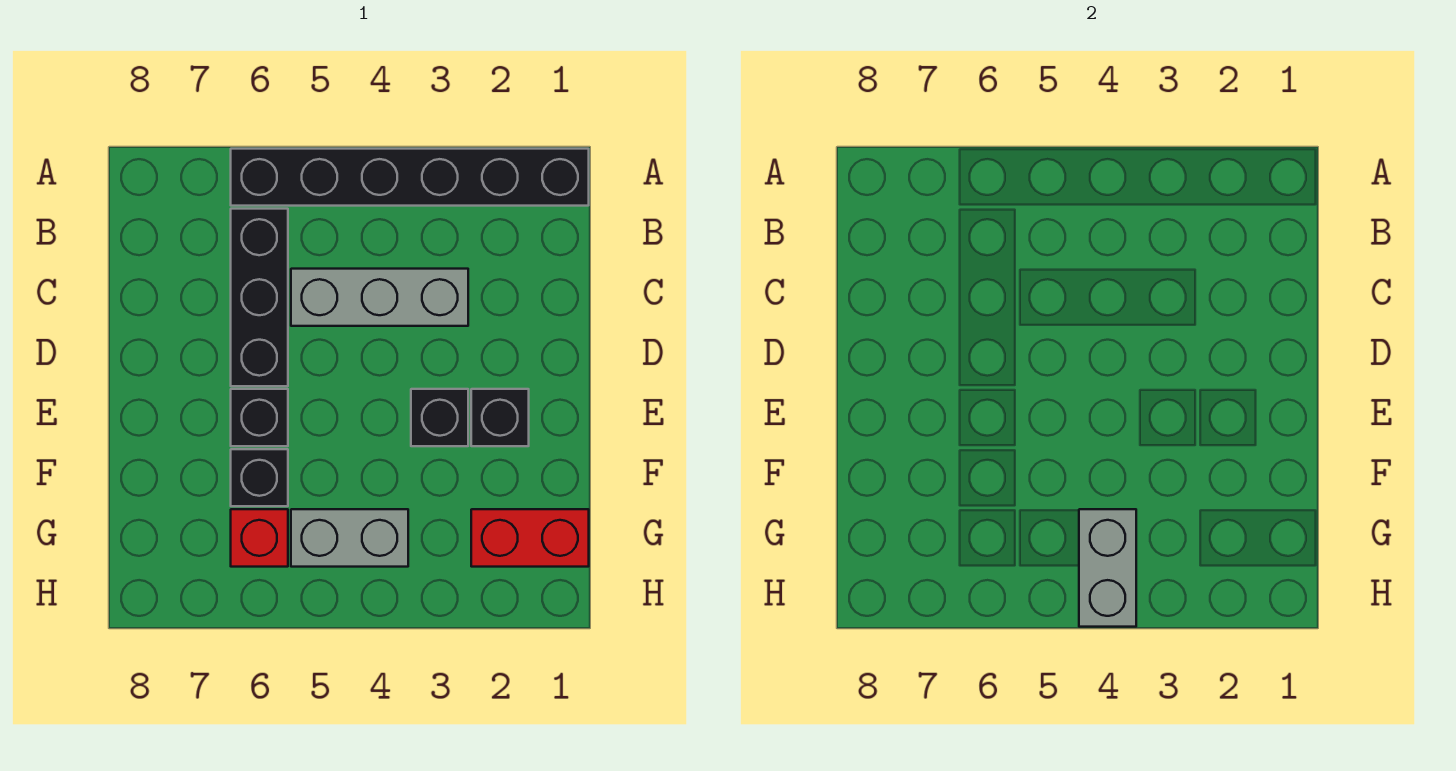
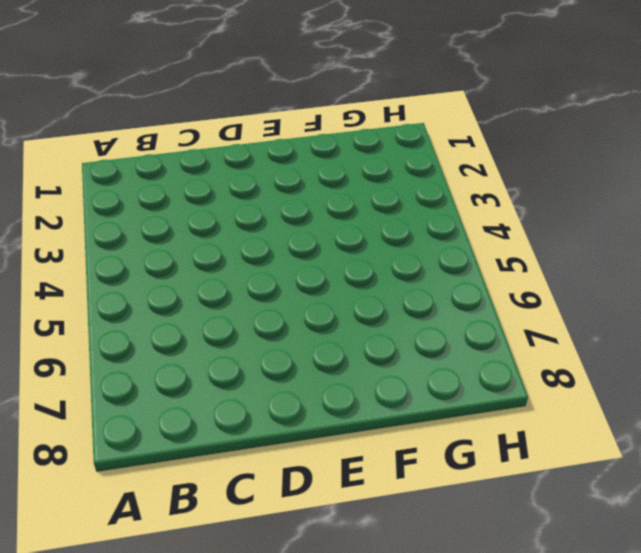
none -> black 1x6 brick [231,149,589,206]
none -> black 1x3 brick [231,209,288,386]

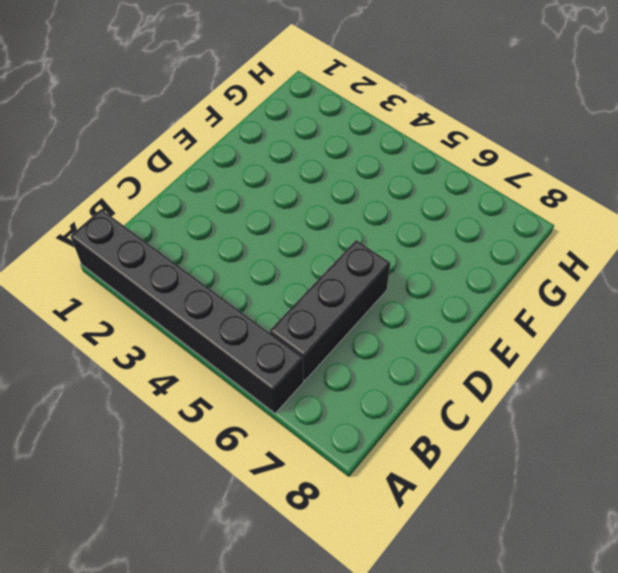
none -> grey 1x3 brick [291,269,468,326]
none -> black 1x1 brick [471,389,529,446]

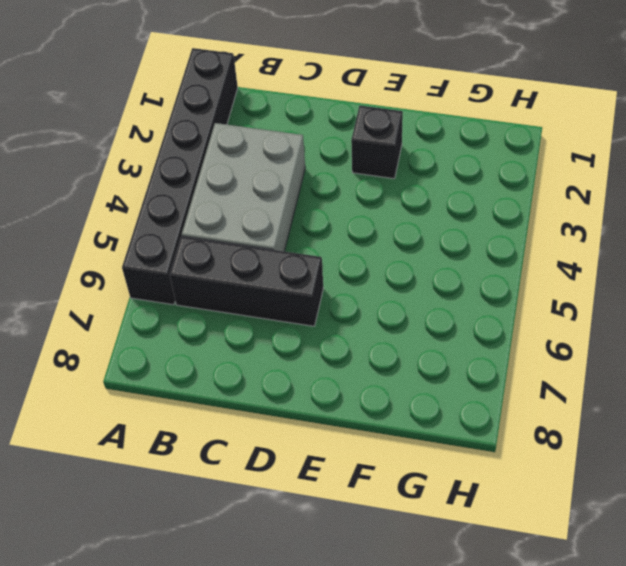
grey 2x3 brick [182,123,305,251] -> grey 1x3 brick [291,269,468,326]
none -> black 1x1 brick [411,389,468,446]
none -> black 1x1 brick [231,389,288,446]

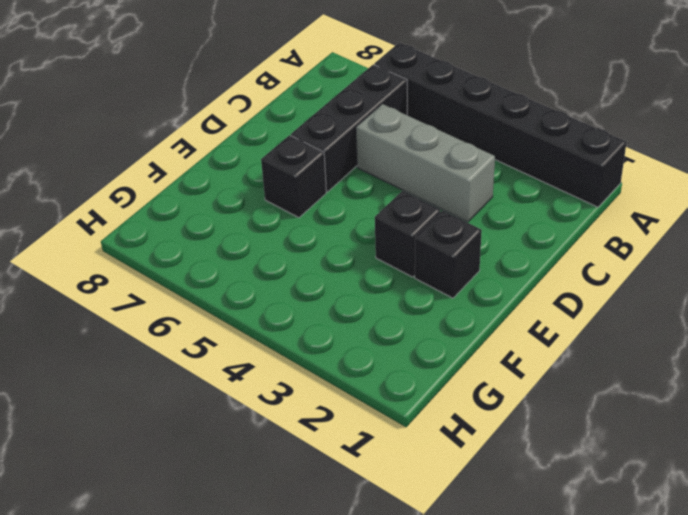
none -> black 1x1 brick [231,449,288,506]
none -> red 1x2 brick [471,509,589,567]

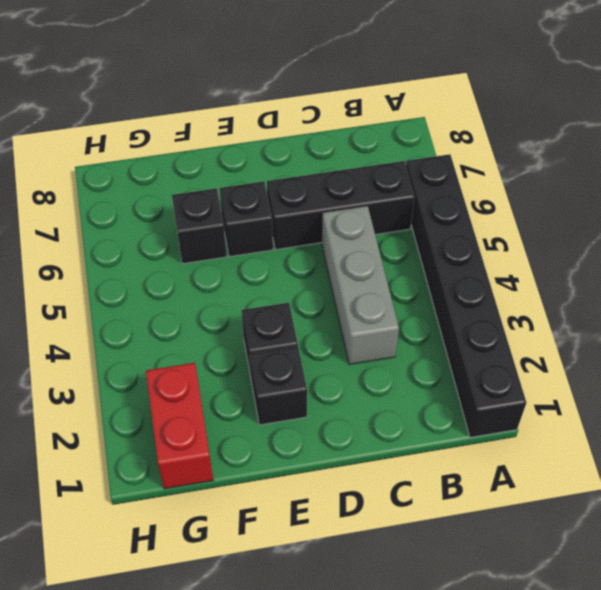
none -> grey 1x2 brick [291,509,408,567]
none -> red 1x1 brick [231,509,288,567]

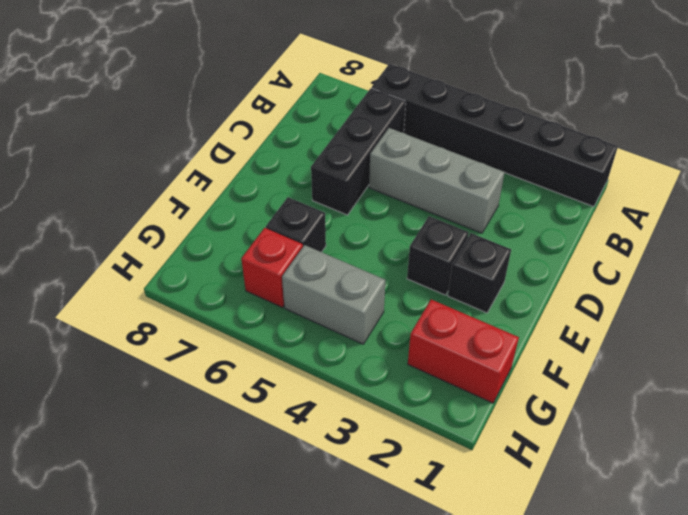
none -> black 1x1 brick [231,389,288,446]
none -> grey 1x2 brick [1079,509,1136,627]

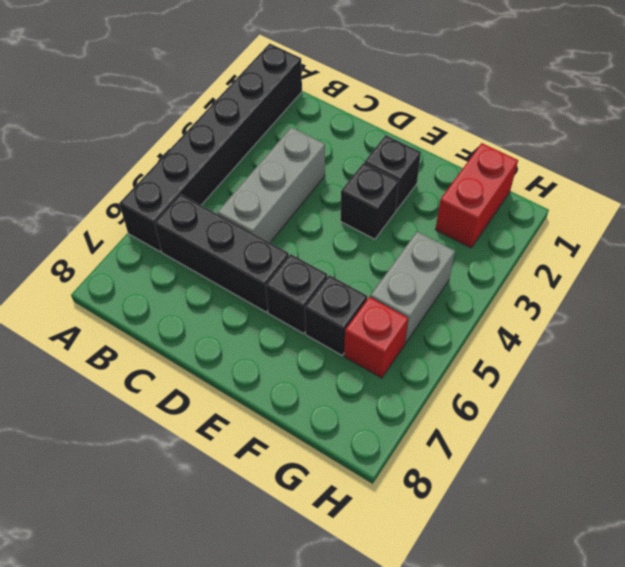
none -> grey 1x2 brick [1079,509,1136,627]

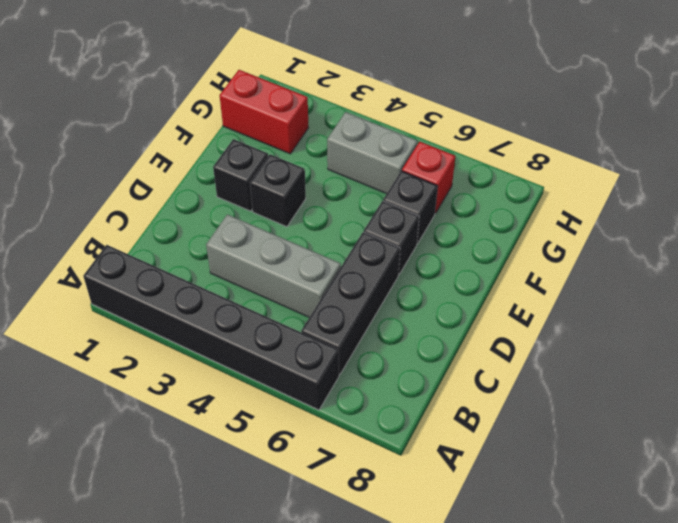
none -> grey 1x2 brick [1079,509,1136,627]

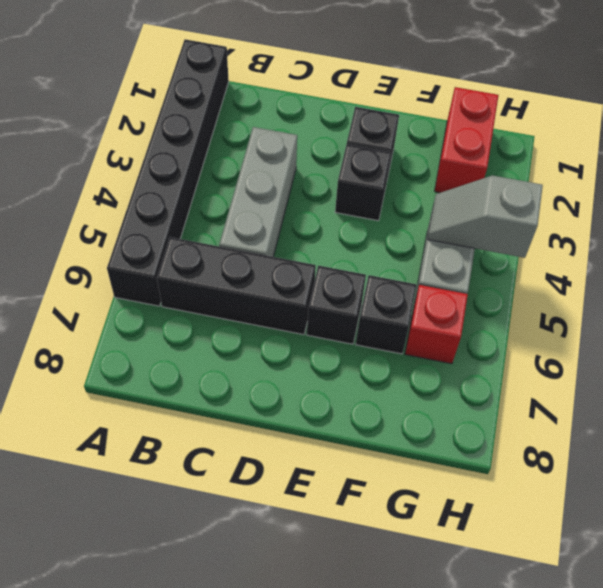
grey 1x2 slope [427,175,543,258] -> grey 1x2 brick [1079,509,1136,627]

